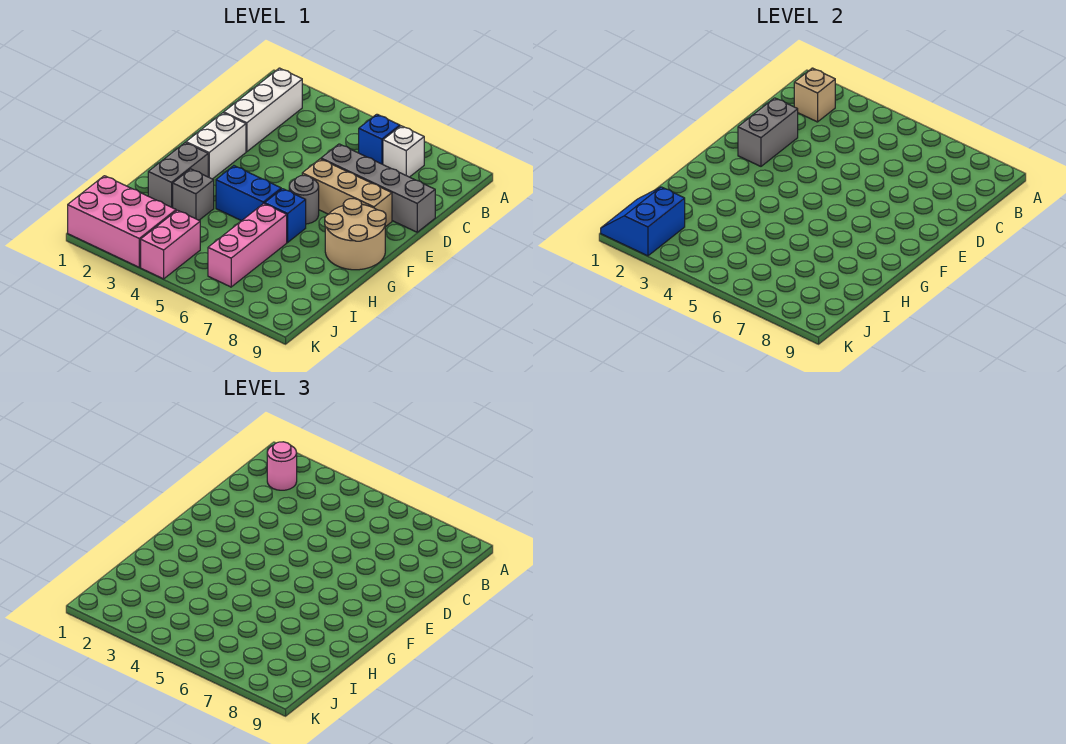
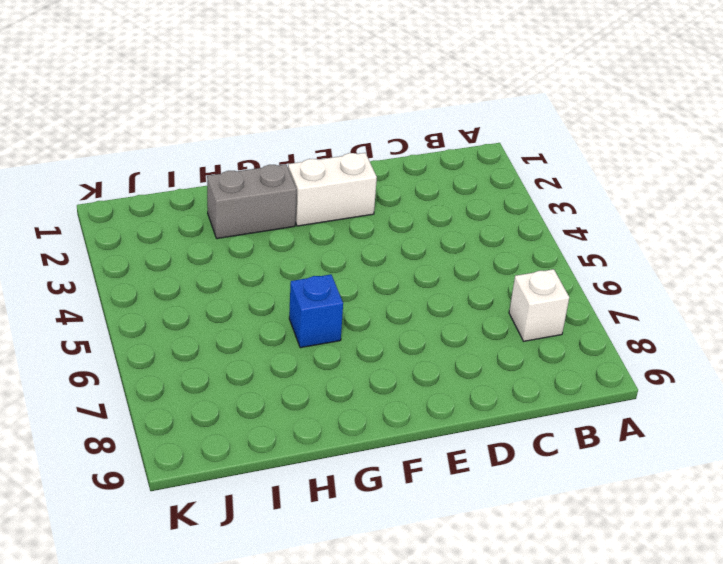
none -> white 1x3 brick [224,68,302,152]
none -> blue 1x1 brick [359,114,400,164]
none -> grey 1x4 brick [321,144,435,232]

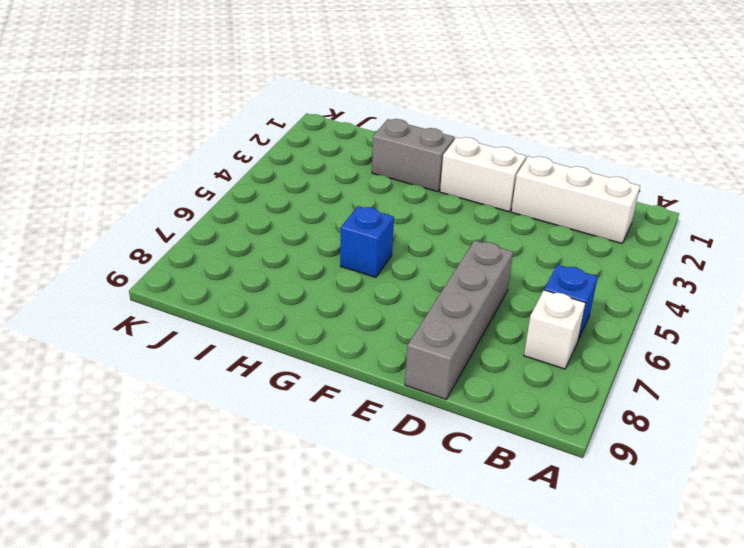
none -> tan 1x3 brick [302,159,392,227]
none -> grey 1x1 round brick [289,176,319,224]
none -> tan 2x2 round brick [325,199,386,270]

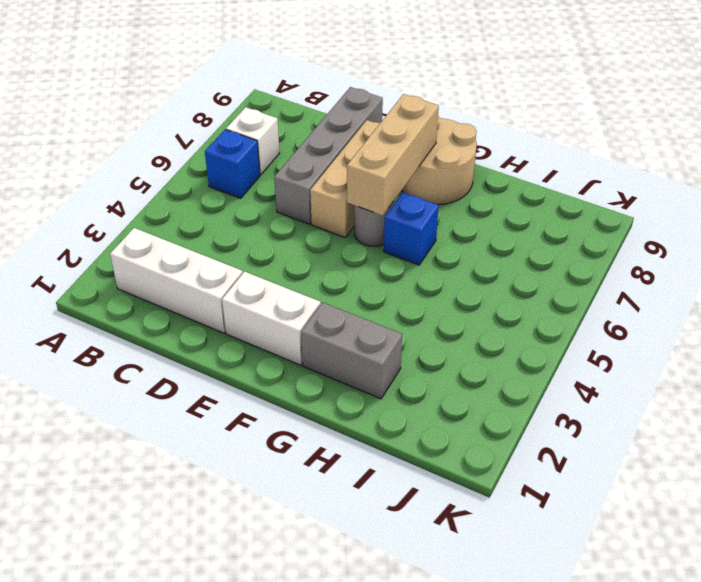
tan 1x3 brick [347,94,439,216] -> none
none -> blue 1x2 brick [216,166,281,221]
none -> grey 1x1 brick [173,169,214,220]
none -> pink 1x3 brick [208,204,287,287]

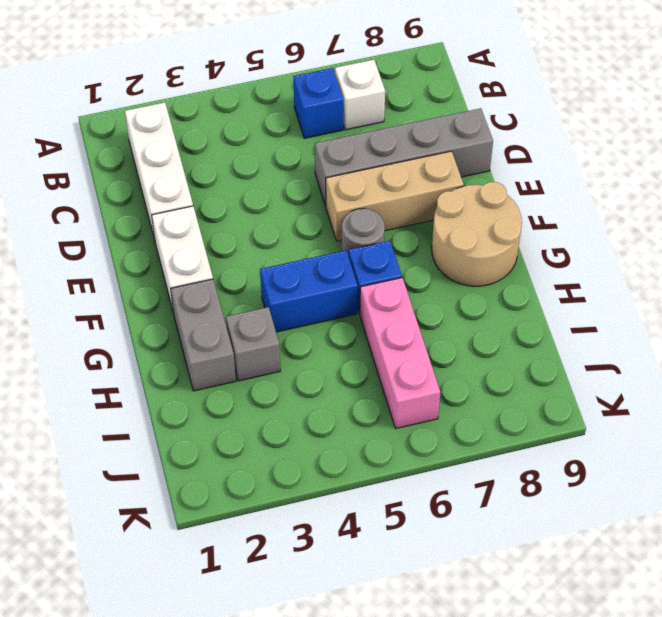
none -> pink 2x3 brick [68,176,176,267]
none -> pink 1x2 brick [141,210,200,279]
none -> tan 1x1 brick [794,68,835,122]

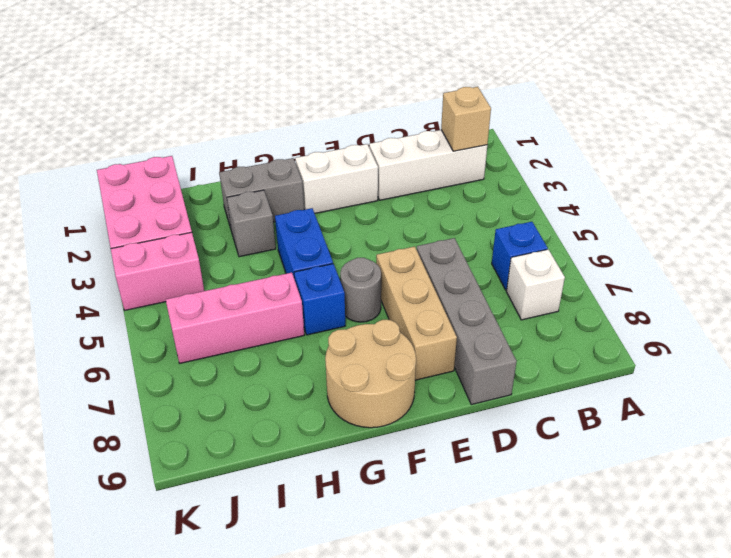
none -> grey 1x2 brick [738,98,798,166]
none -> blue 2x2 slope [601,187,685,256]
none -> pink 1x1 round brick [267,442,297,490]

